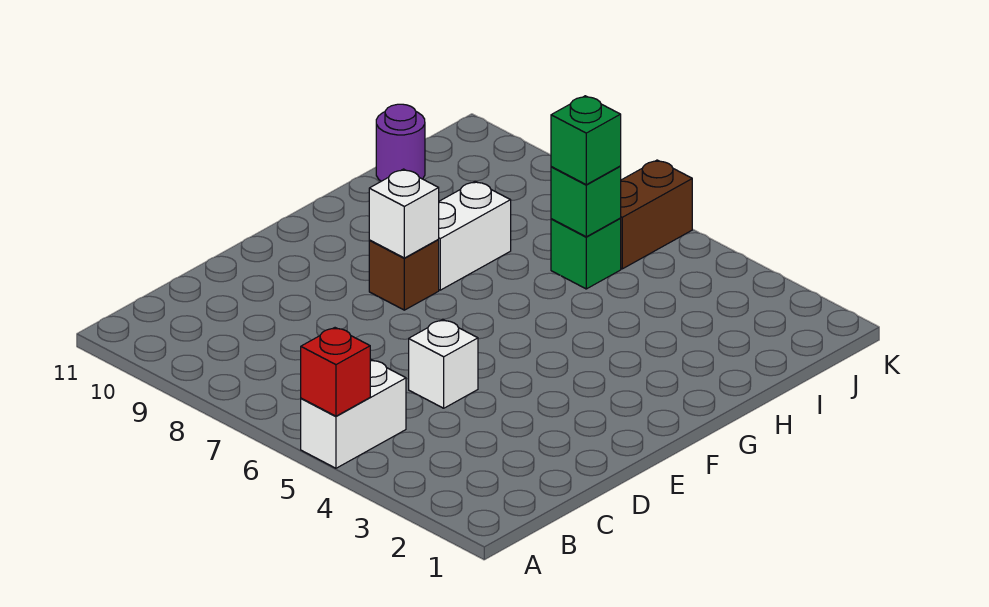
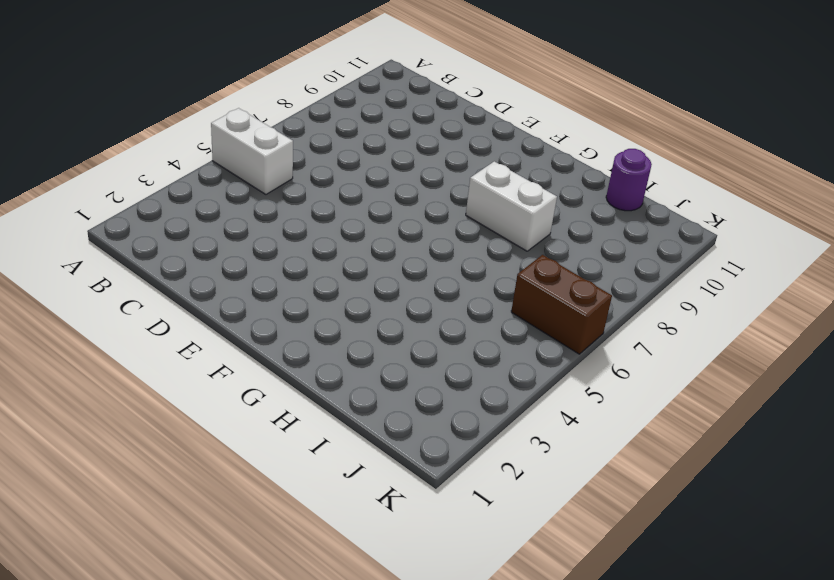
none -> white 1x1 brick [409,320,478,408]
none -> brown 1x1 brick [369,240,439,310]

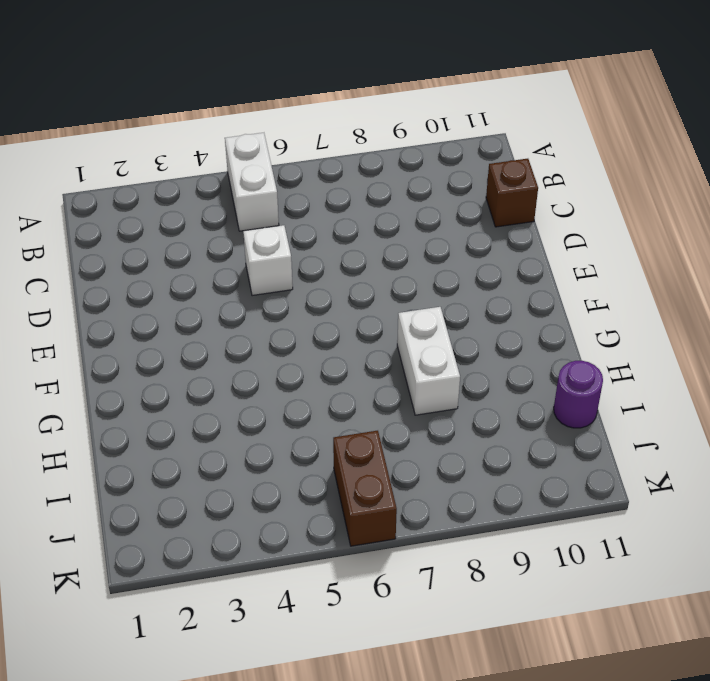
brown 1x1 brick [486,159,538,227] -> brown 1x1 brick moved to [369,240,439,310]
none -> green 1x1 brick [551,219,621,289]
none -> red 1x1 brick [301,328,370,416]

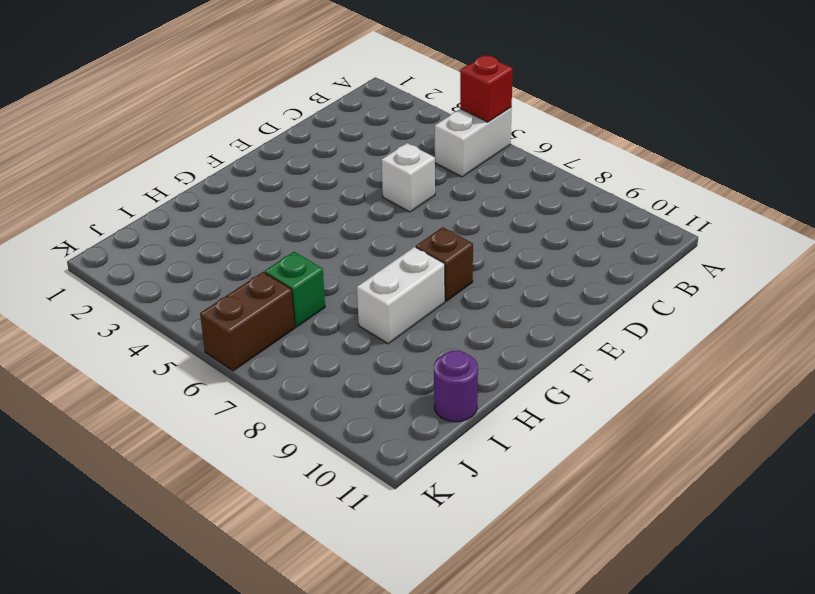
none -> white 1x1 brick [369,169,439,258]
none -> green 1x1 brick [551,166,621,237]

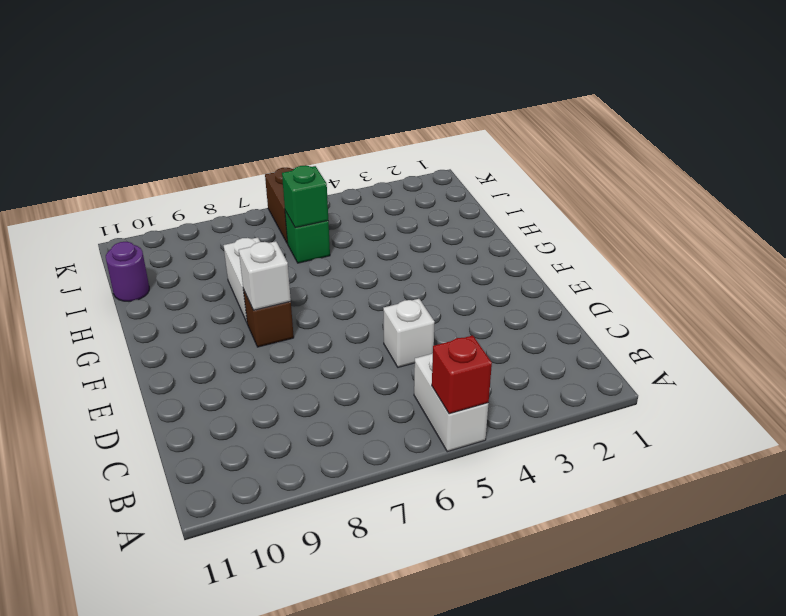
none -> green 1x1 brick [551,96,621,185]

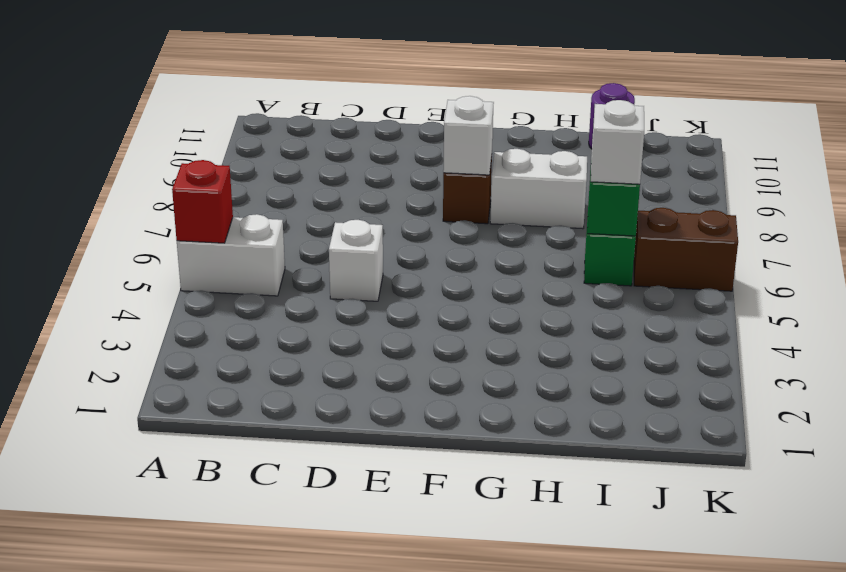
white 1x1 brick [591,100,644,184] -> green 1x1 brick [551,96,621,185]

